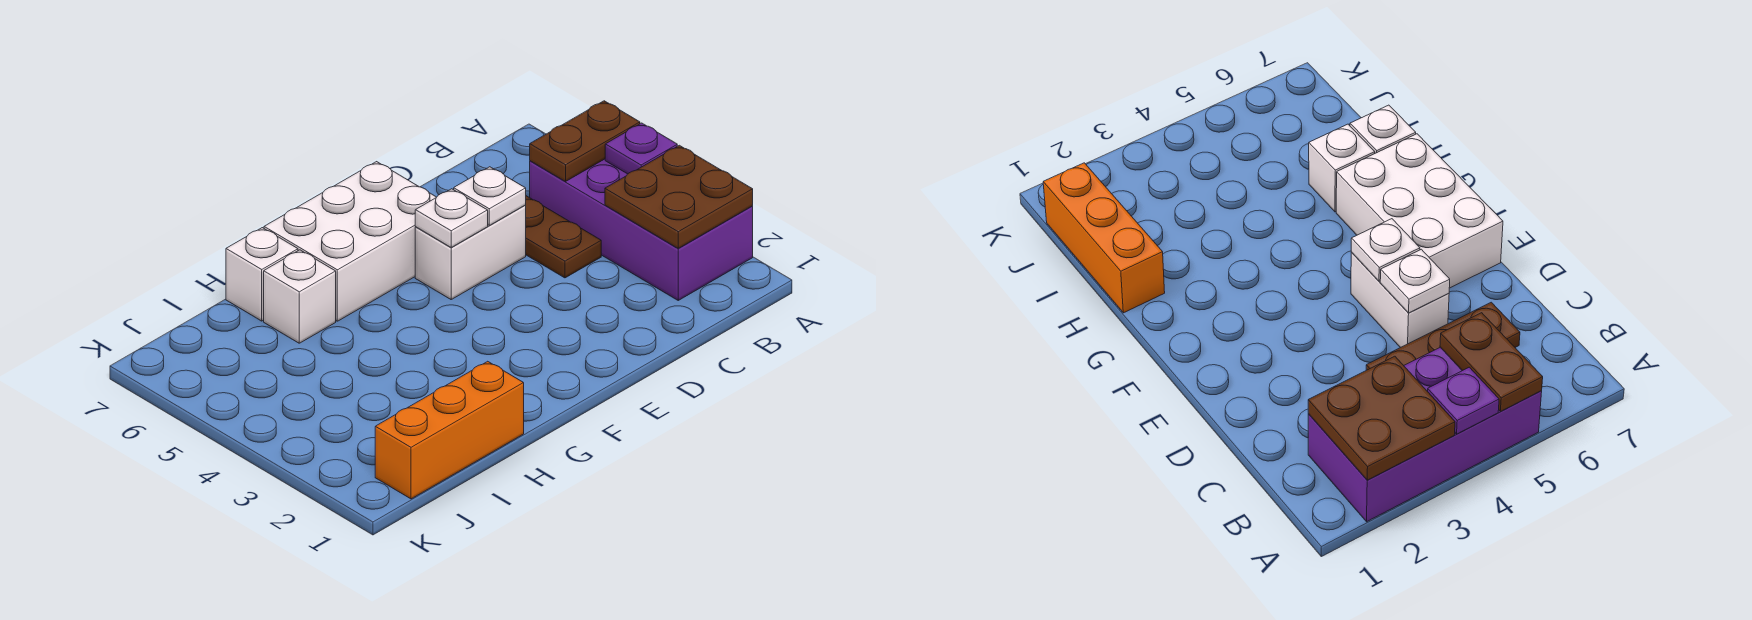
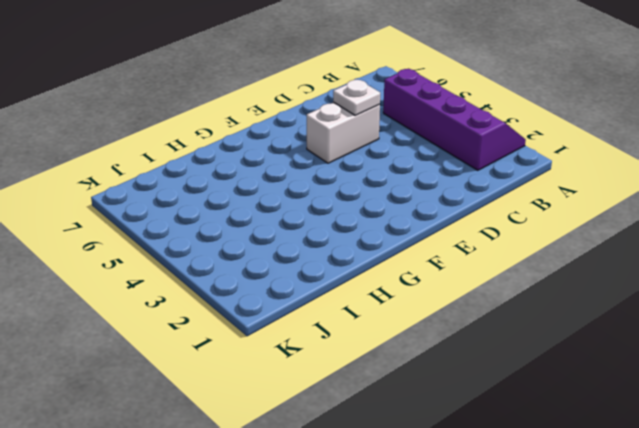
purple 2x4 slope [383,69,526,170] -> purple 2x4 brick [530,159,753,300]
none -> brown 1x3 plate [525,196,601,278]
none -> white 2x3 brick [264,162,437,321]
none -> orange 1x3 brick [375,361,524,499]

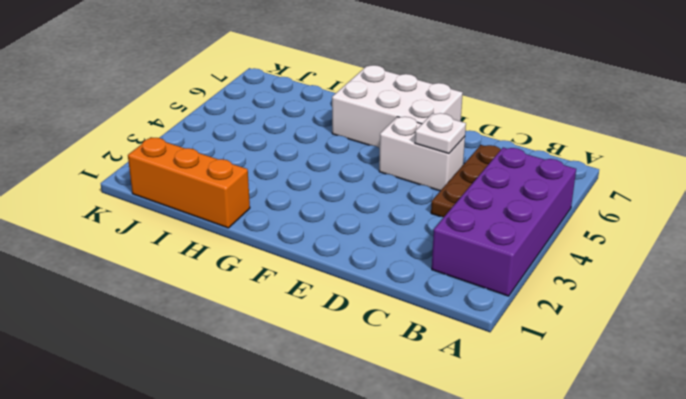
none -> white 1x1 brick [264,250,336,343]
none -> white 1x1 brick [226,228,298,321]
none -> brown 2x2 plate [605,145,753,248]

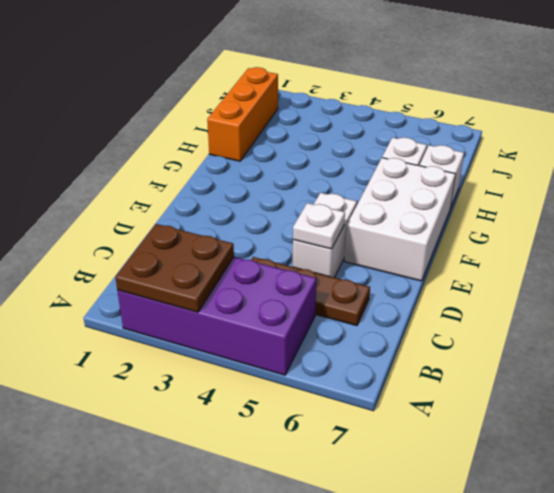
none -> purple 1x1 plate [605,123,677,174]
none -> brown 1x2 plate [530,101,640,182]
none -> white 1x1 plate [415,189,488,247]

